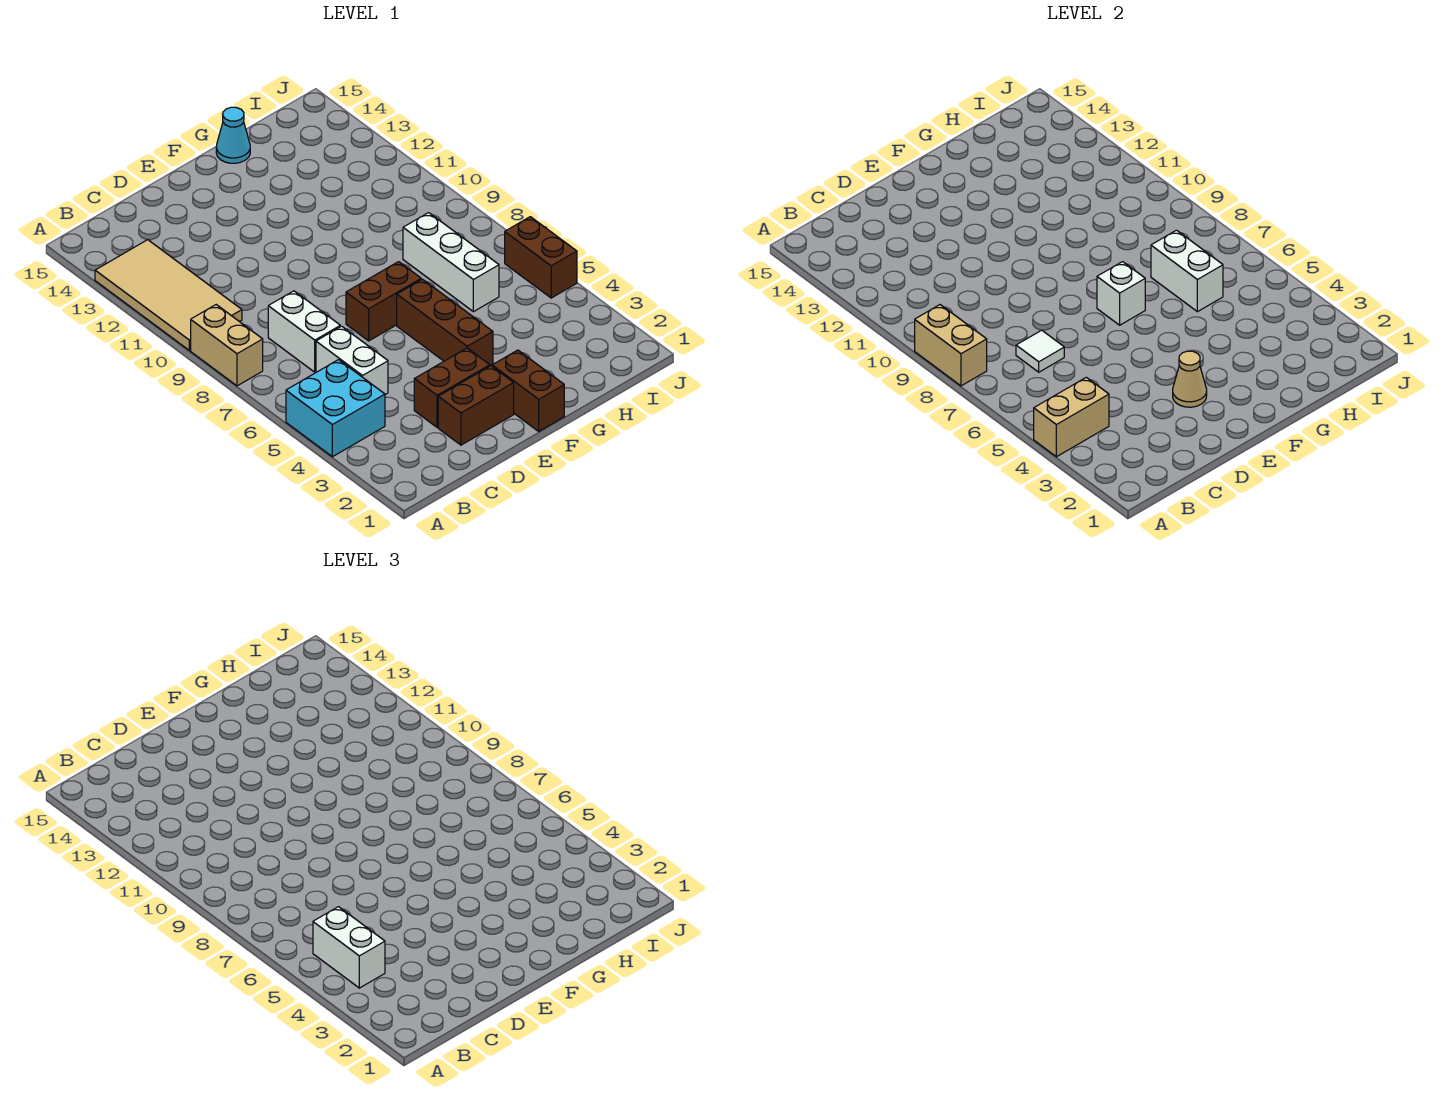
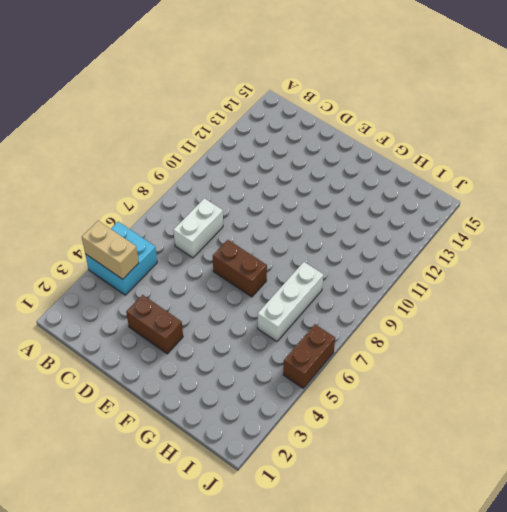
none -> tan 1x2 brick [191,305,263,386]
none -> tan 2x4 tile [95,240,242,350]
none -> white 1x2 brick [316,326,388,395]

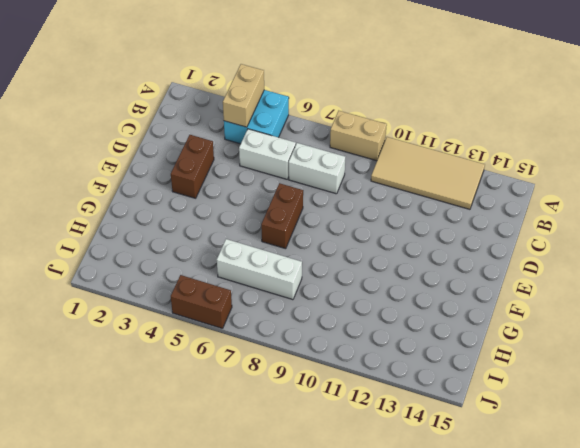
none -> brown 1x2 brick [438,366,514,445]
none -> brown 1x2 brick [492,350,564,431]
none -> brown 1x3 brick [397,279,493,365]

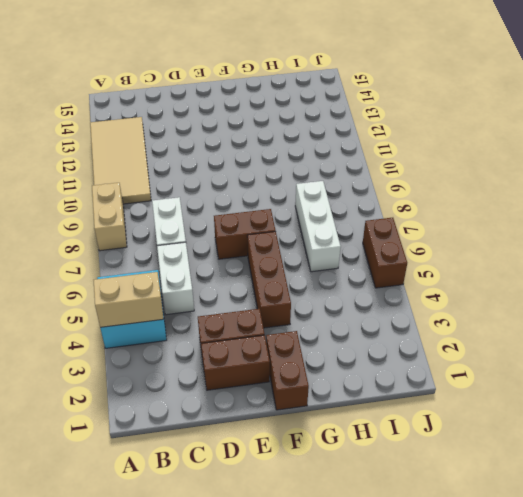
none -> cyan 1x1 cone [216,107,250,163]
none -> tan 1x2 brick [915,305,987,386]
none -> white 1x1 tile [1016,330,1064,372]

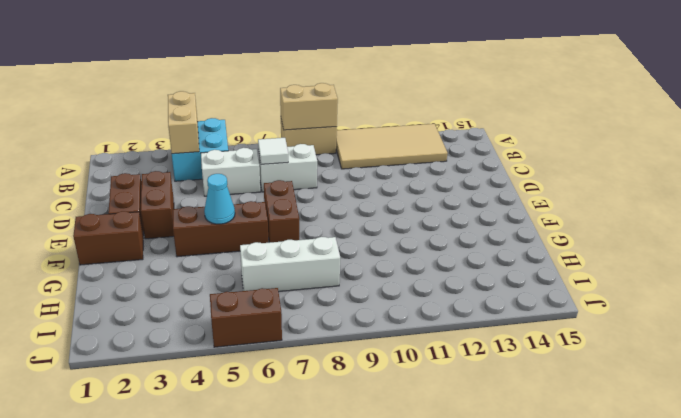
cyan 1x1 cone [204,174,235,224] -> cyan 1x1 cone moved to [216,107,250,163]
none -> tan 1x1 cone [1173,351,1207,407]
none -> white 1x1 brick [1097,262,1145,325]
none -> white 1x2 brick [1151,230,1223,312]

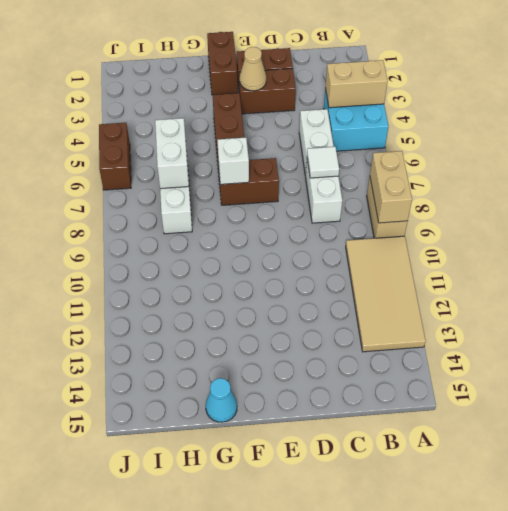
none -> white 1x2 brick [313,907,385,988]

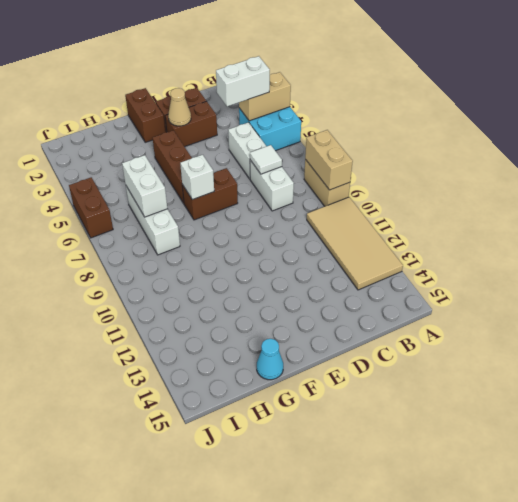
white 1x2 brick [216,56,270,106] -> white 1x2 brick turned to [313,907,385,988]

